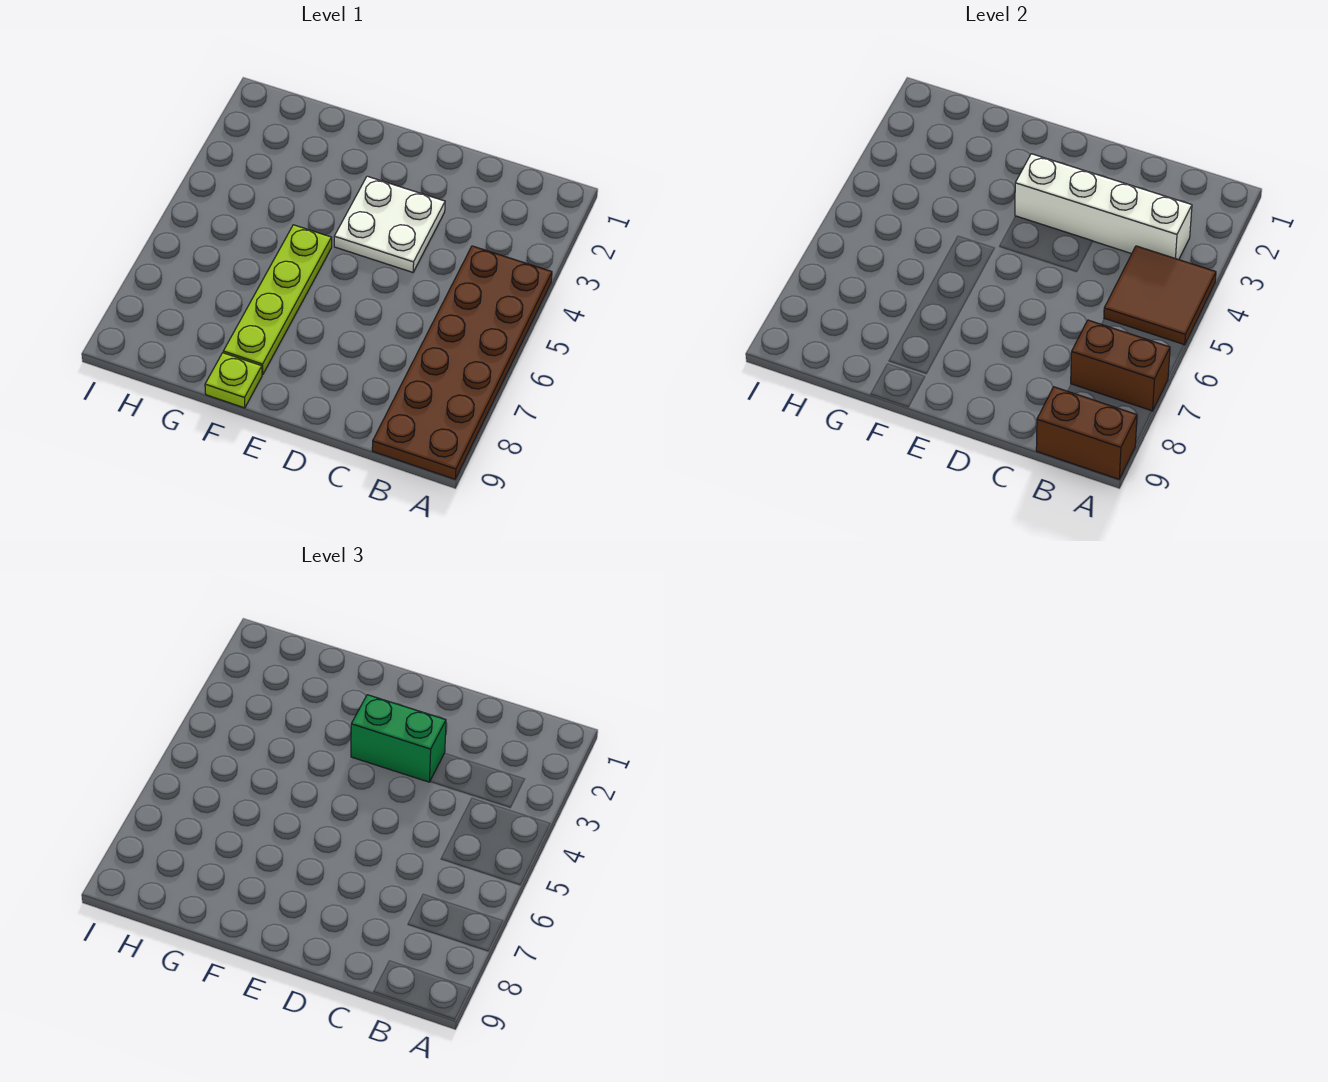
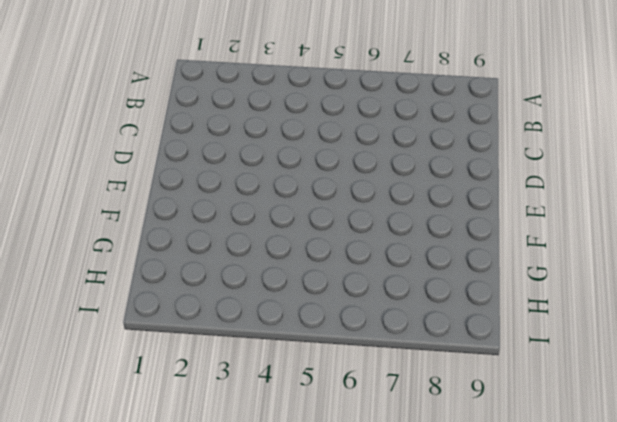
none -> brown 2x6 plate [372,246,552,479]
none -> white 2x2 plate [334,176,445,272]

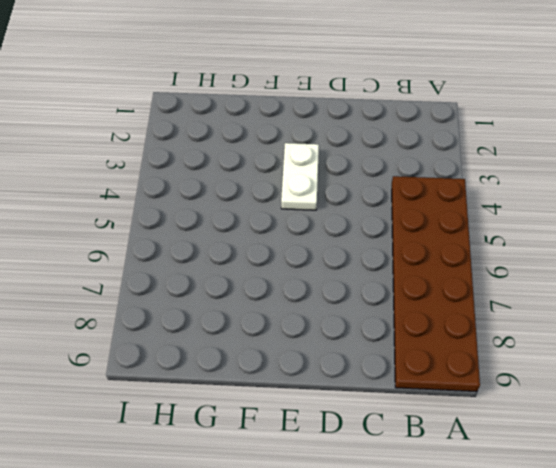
white 1x2 plate [281,143,319,210] -> white 2x2 plate [334,176,445,272]
none -> lime 1x4 plate [223,225,332,375]
none -> lime 1x1 plate [205,353,262,408]

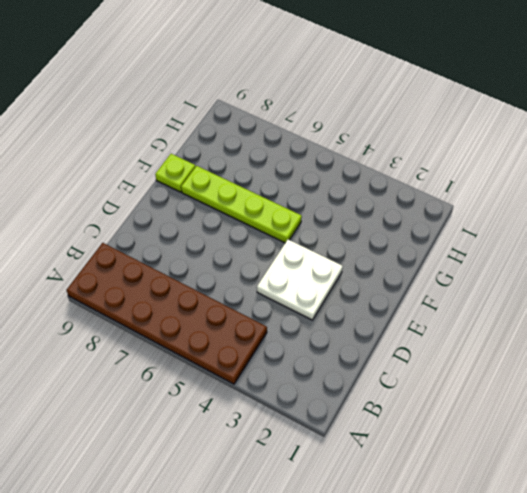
none -> brown 2x2 tile [1104,246,1216,345]
none -> brown 1x2 brick [1071,320,1170,411]

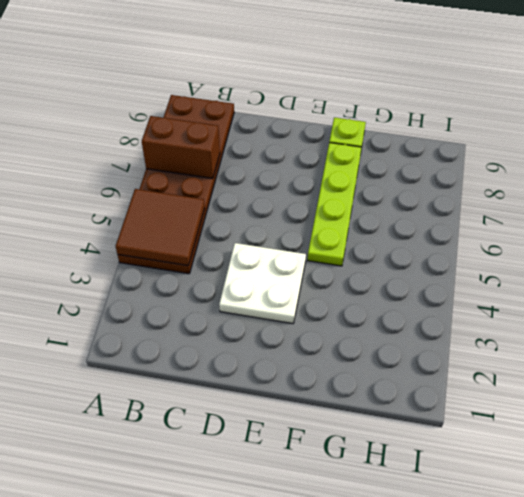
none -> brown 1x2 brick [1036,387,1137,479]
none -> white 1x4 brick [1015,154,1192,260]

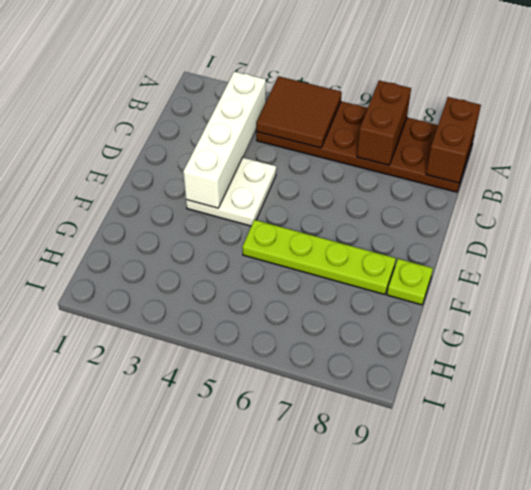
none -> green 1x2 brick [351,695,446,782]

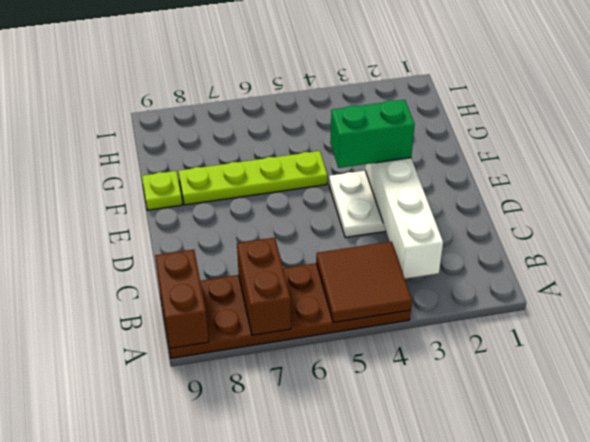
green 1x2 brick [330,100,415,168] -> green 1x2 brick turned to [351,695,446,782]

